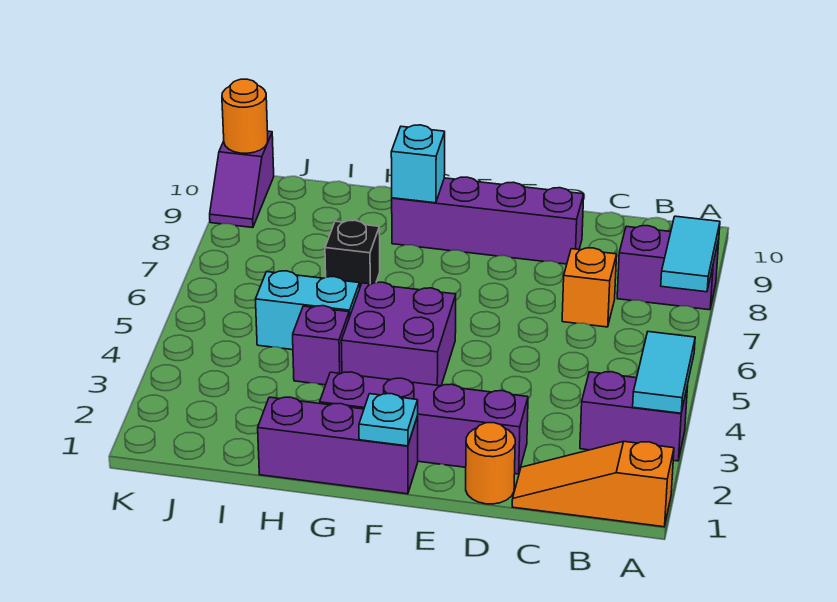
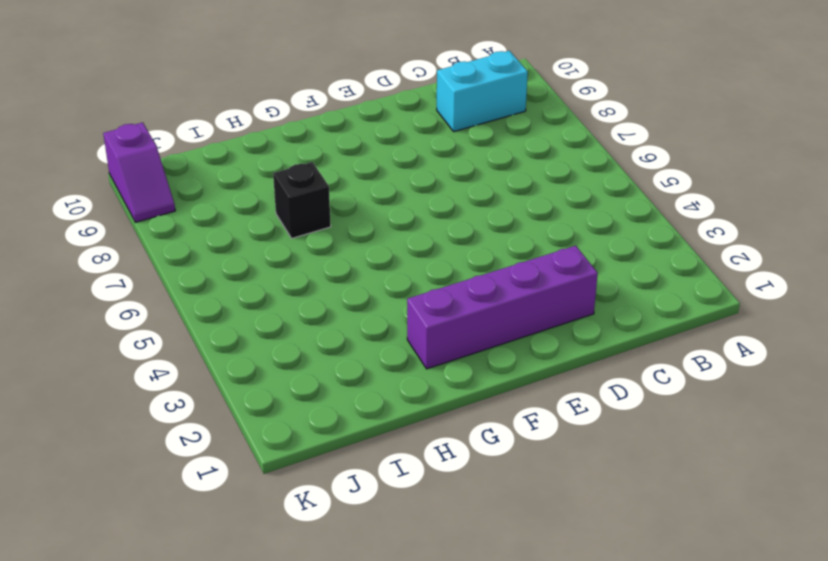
cyan 1x2 brick [437,51,528,132] -> cyan 1x2 brick moved to [255,271,360,350]
none -> orange 1x3 slope [512,442,674,527]
none -> purple 1x2 brick [580,372,688,461]
none -> purple 1x2 brick [617,226,719,310]

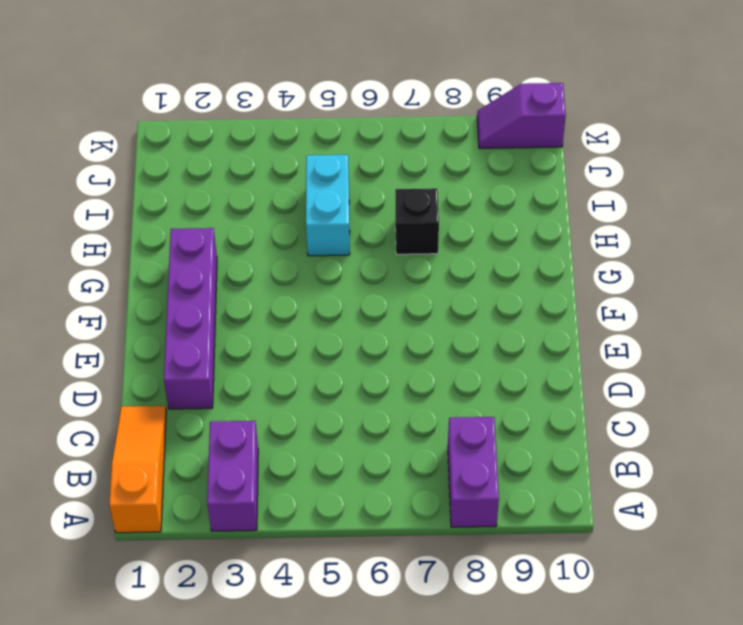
none -> orange 1x1 brick [562,248,617,327]
none -> orange 1x1 round brick [466,423,515,504]
none -> purple 1x4 brick [392,177,584,264]

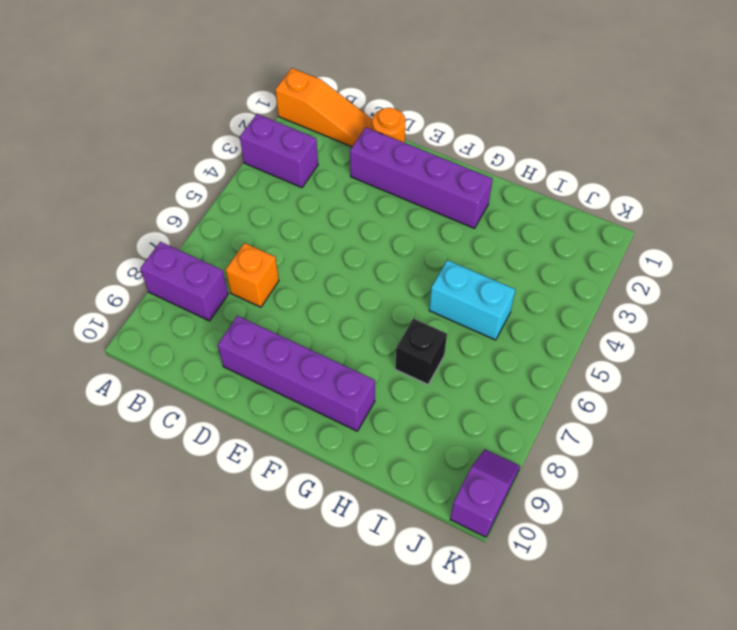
none -> purple 1x3 brick [258,397,418,494]
none -> purple 2x2 brick [341,282,456,386]
none -> purple 1x1 brick [293,306,349,385]

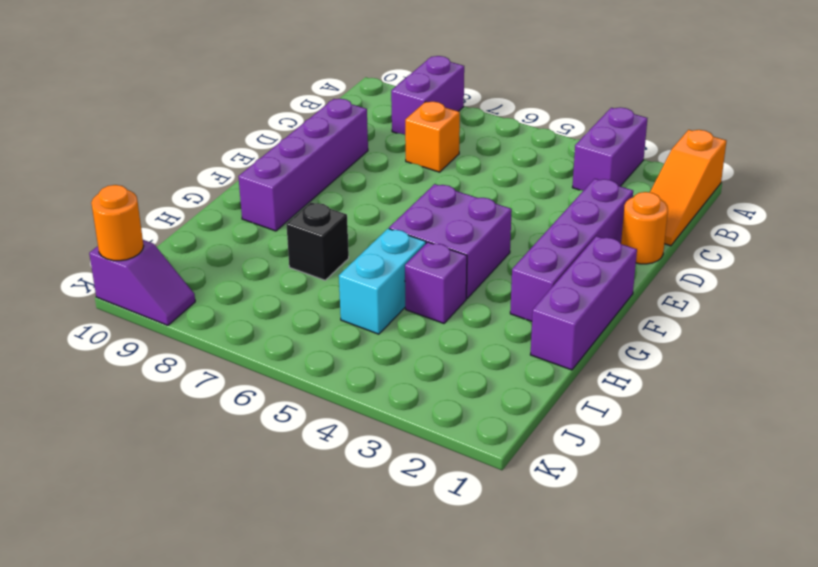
none -> cyan 1x2 tile [633,332,695,413]
none -> cyan 1x2 tile [661,216,720,292]
none -> cyan 1x1 plate [359,394,418,446]

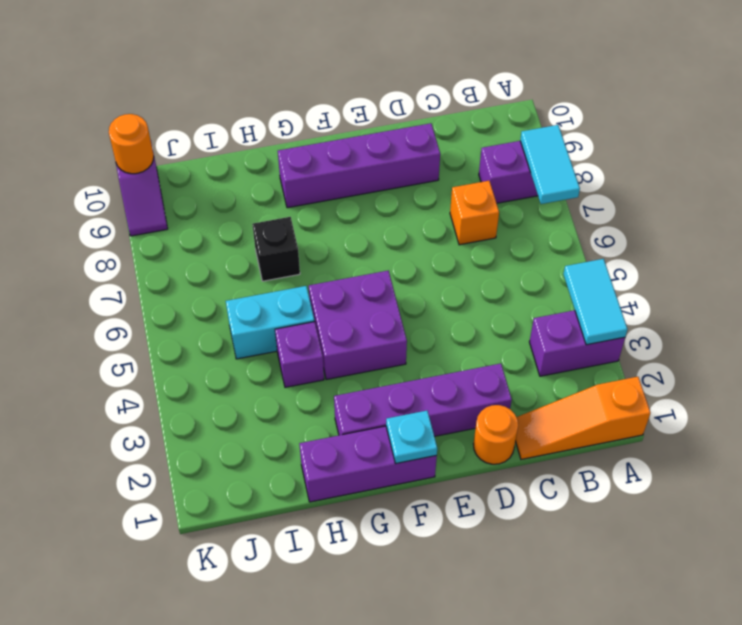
none -> cyan 1x1 brick [391,125,445,203]

